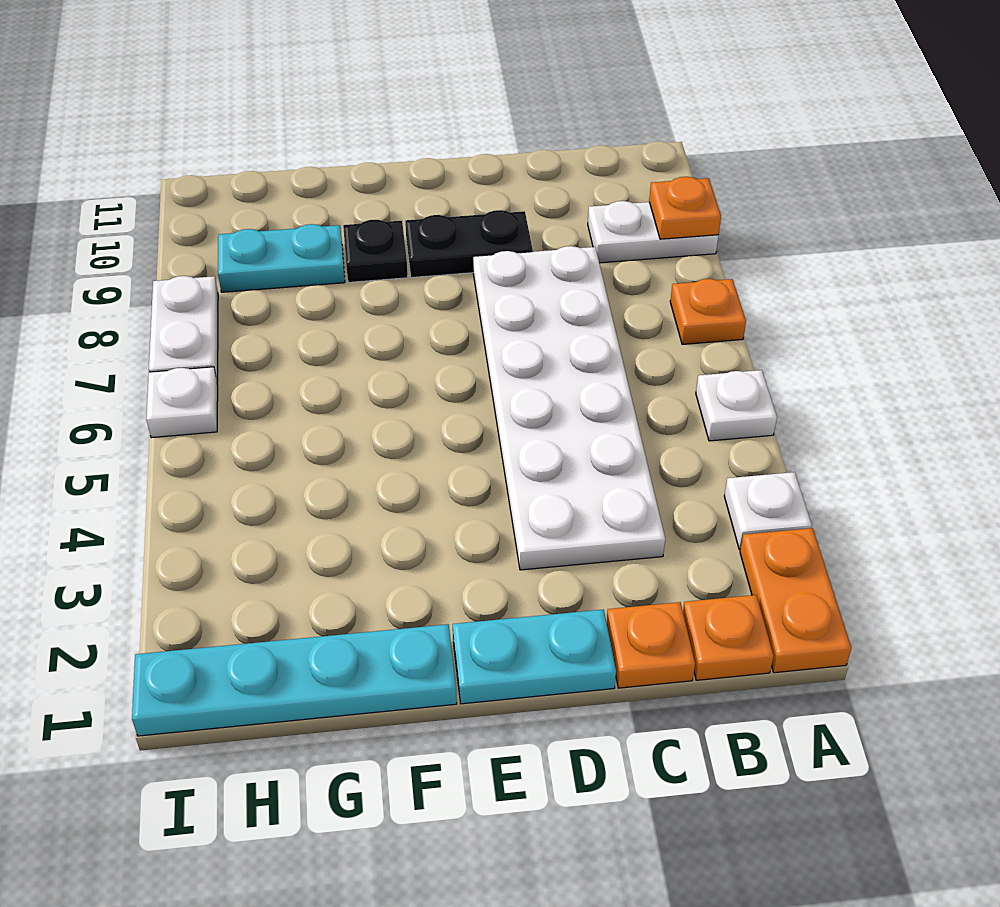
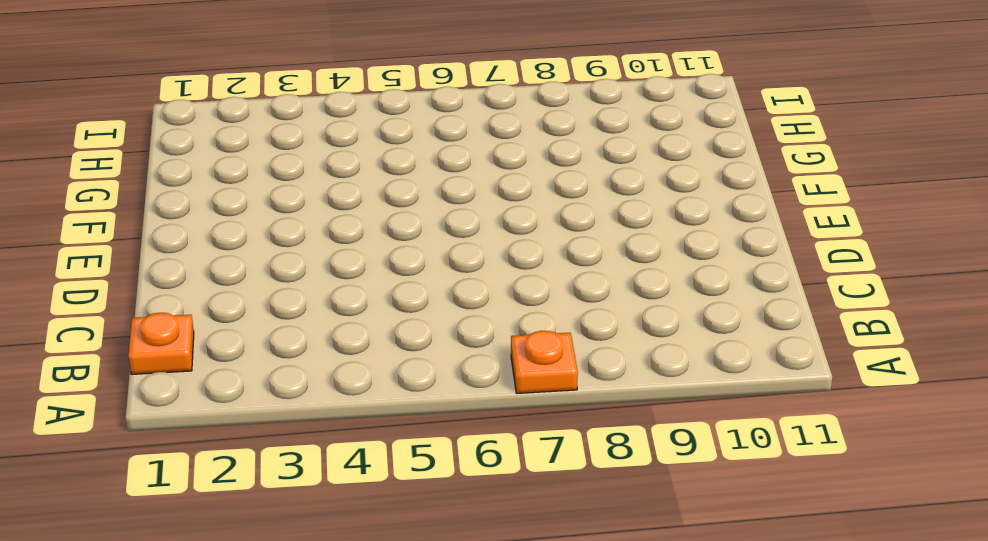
none -> orange 1x2 plate [740,528,852,673]
none -> white 1x1 plate [724,472,812,550]
none -> white 1x1 plate [696,370,777,441]

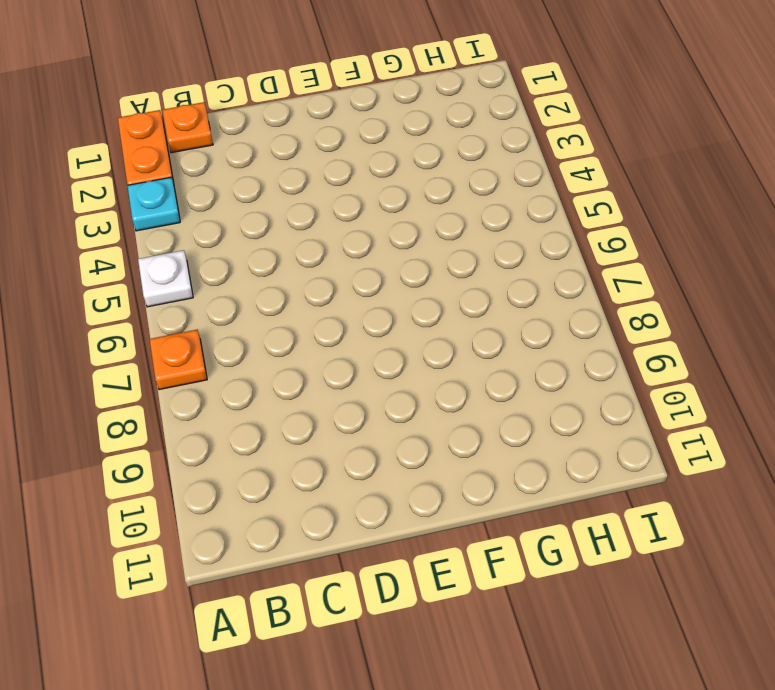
cyan 1x1 plate [128,177,180,231] -> white 1x1 plate [724,472,812,550]
none -> white 1x2 plate [588,201,718,263]
none -> orange 1x1 plate [606,602,695,688]
none -> white 2x6 plate [473,246,665,570]

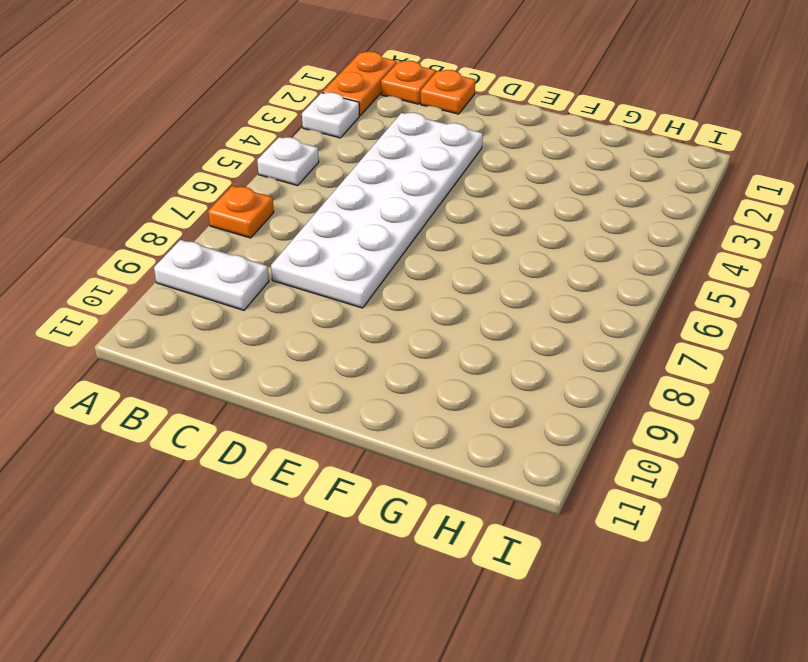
none -> cyan 1x2 plate [453,609,616,704]
none -> black 1x2 plate [405,210,533,278]
none -> cyan 1x4 plate [132,624,457,736]

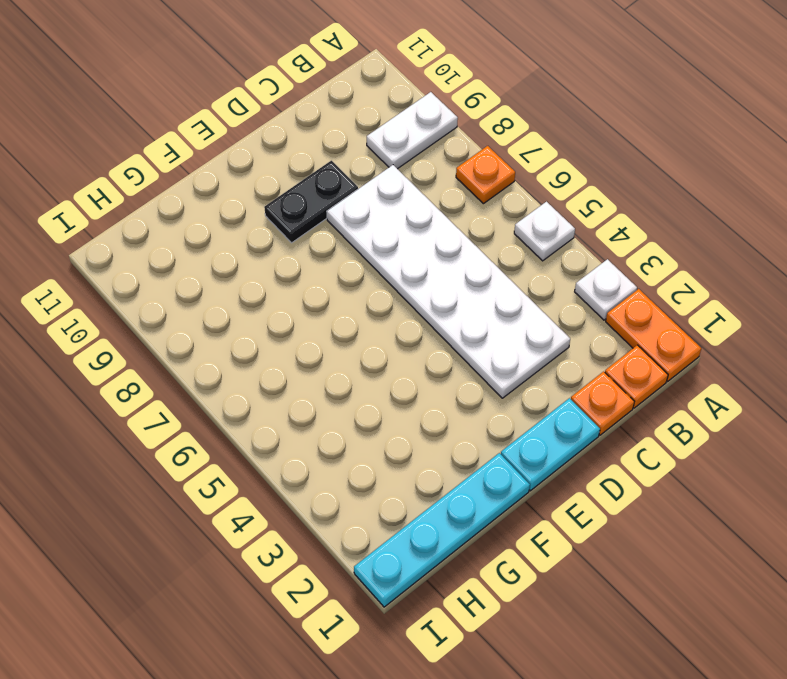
none -> black 1x1 plate [343,220,408,282]
none -> cyan 1x2 plate [218,224,345,292]
none -> white 1x1 plate [146,367,218,438]

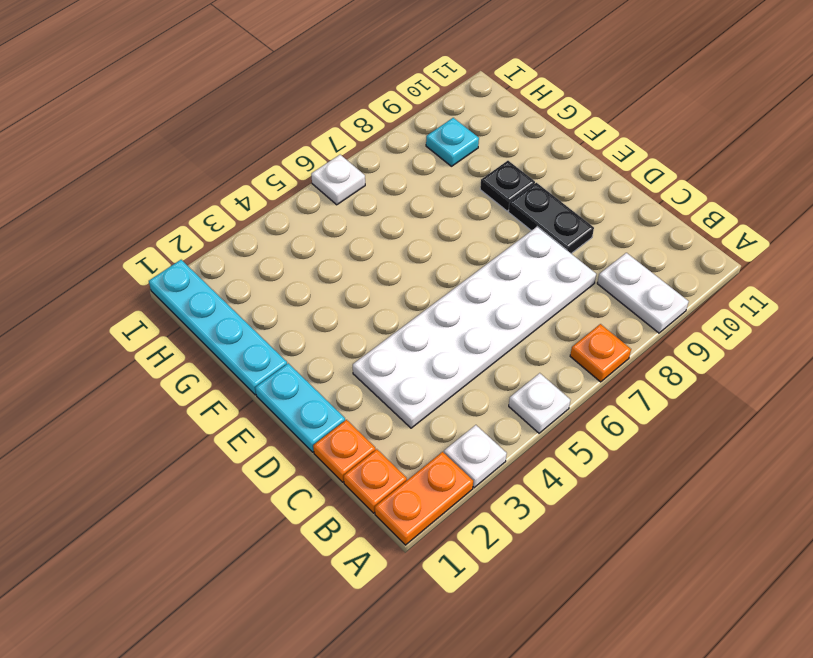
cyan 1x1 plate [426,118,479,166] -> cyan 1x2 plate [218,224,345,292]
none -> white 1x2 plate [149,276,218,383]
none -> orange 1x1 plate [649,177,721,239]

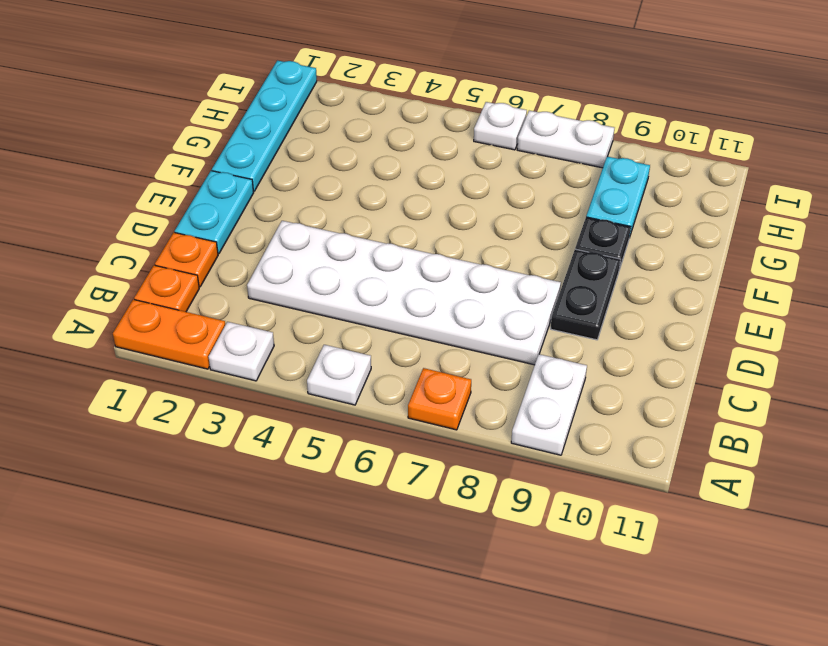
none -> orange 1x1 plate [649,177,721,239]

